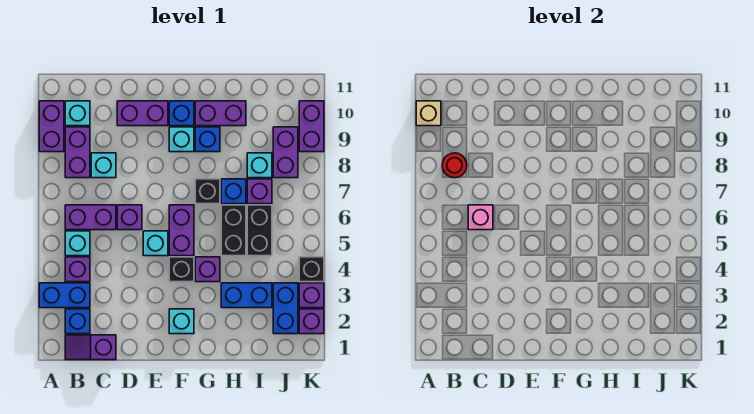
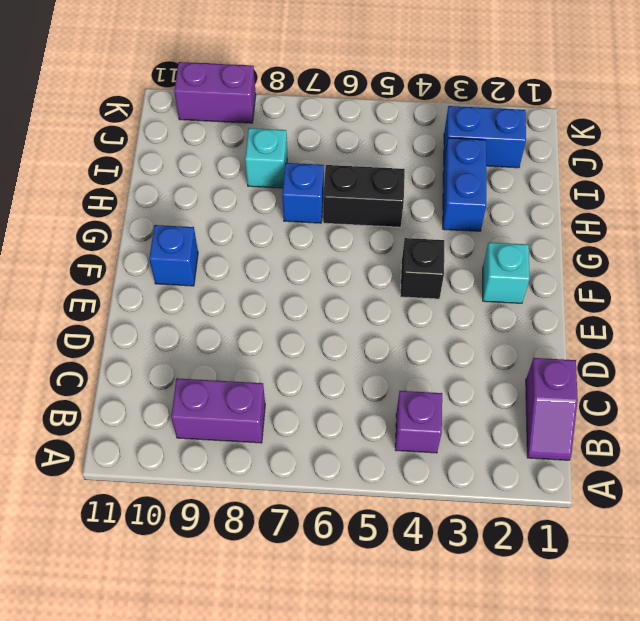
none -> blue 1x2 brick [39,283,90,308]
none -> purple 1x2 brick [39,101,64,152]
none -> blue 1x1 brick [65,309,90,334]
none -> cyan 1x1 brick [65,231,90,256]

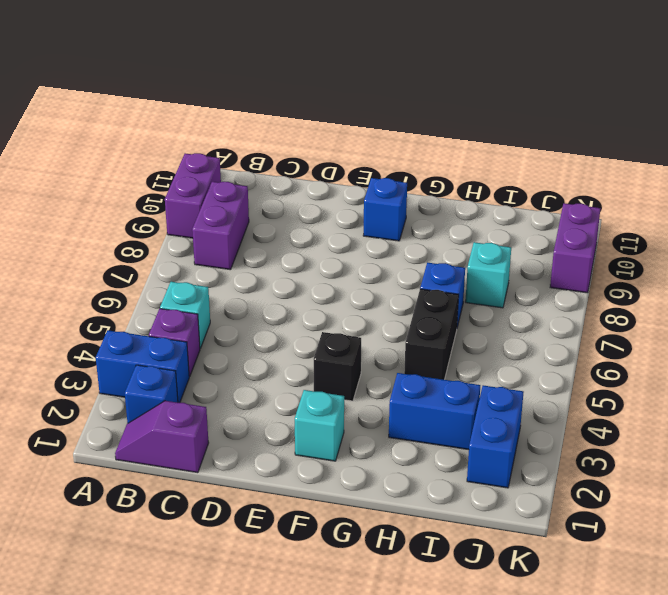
none -> purple 1x2 brick [65,205,116,230]
none -> cyan 1x1 brick [65,101,90,126]
none -> cyan 1x1 brick [91,153,116,178]
none -> purple 1x1 brick [117,205,142,230]

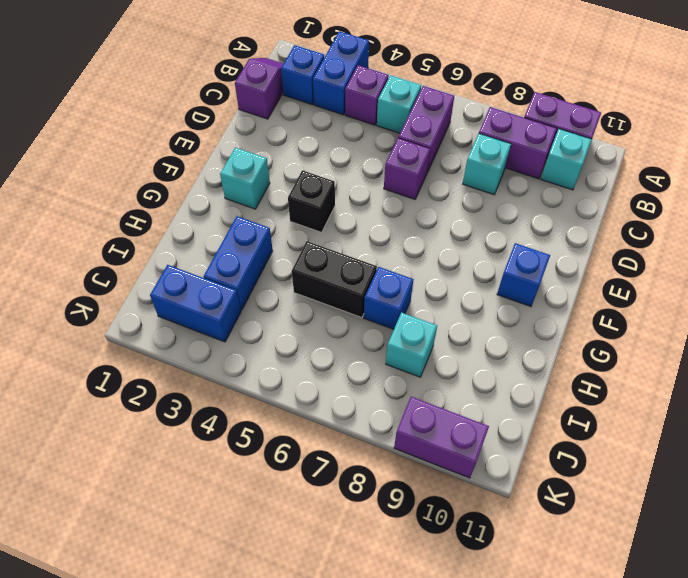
none -> purple 1x2 brick [117,101,168,126]
none -> cyan 1x1 brick [143,231,168,256]
none -> purple 1x2 brick [169,205,194,256]
none -> cyan 1x1 brick [169,127,194,152]

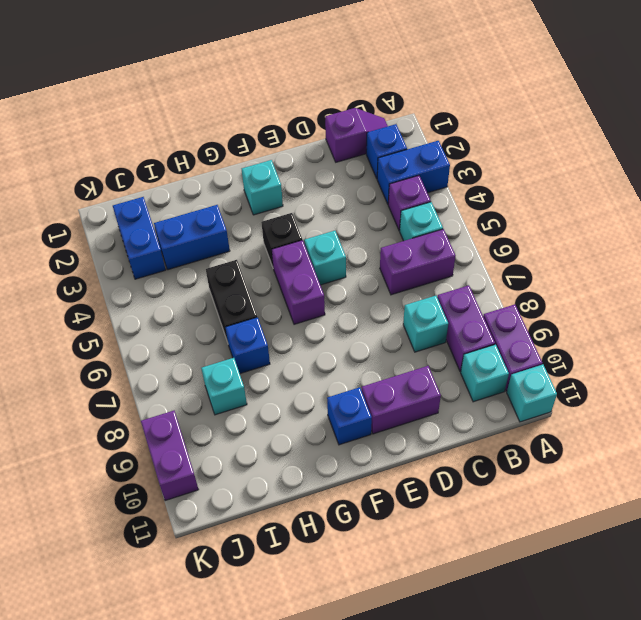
cyan 1x1 brick [507,365,557,422] -> cyan 1x1 brick moved to [169,127,194,152]
none -> purple 1x1 brick [117,205,142,230]
none -> purple 1x1 brick [195,257,220,282]
none -> black 1x1 brick [195,179,220,204]
none -> blue 1x1 brick [195,127,220,152]

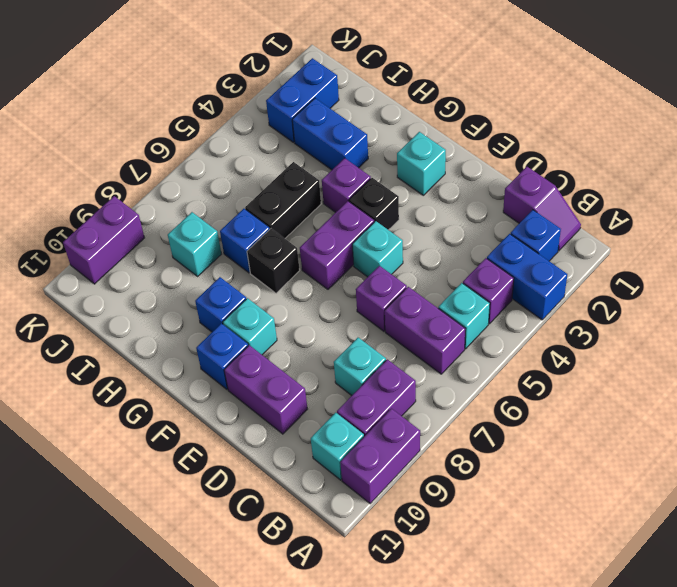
none -> purple 1x2 brick [195,101,246,126]
none -> black 1x2 brick [247,205,272,256]
none -> purple 1x1 brick [247,179,272,204]
none -> purple 1x2 brick [273,127,298,178]

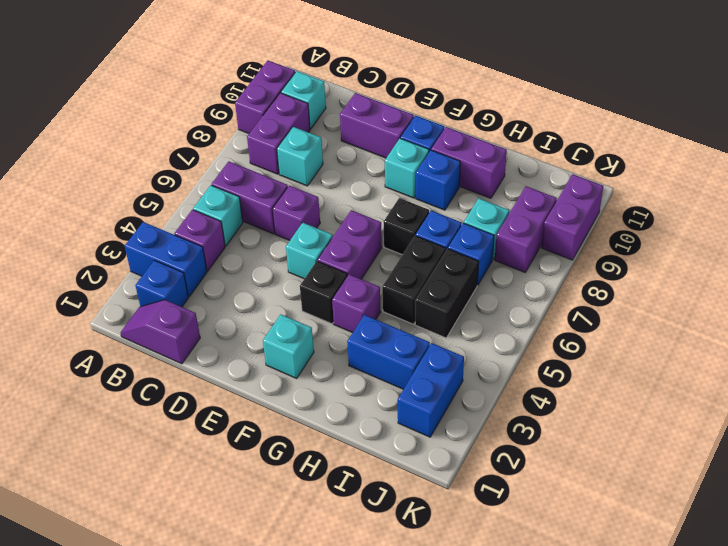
blue 1x1 brick [448,223,494,285] -> purple 1x1 brick [247,179,272,204]
none -> purple 1x1 brick [299,309,324,334]
none -> purple 1x1 brick [299,283,324,308]
none -> black 1x1 brick [299,257,324,282]
none -> tan 1x1 brick [416,101,441,126]

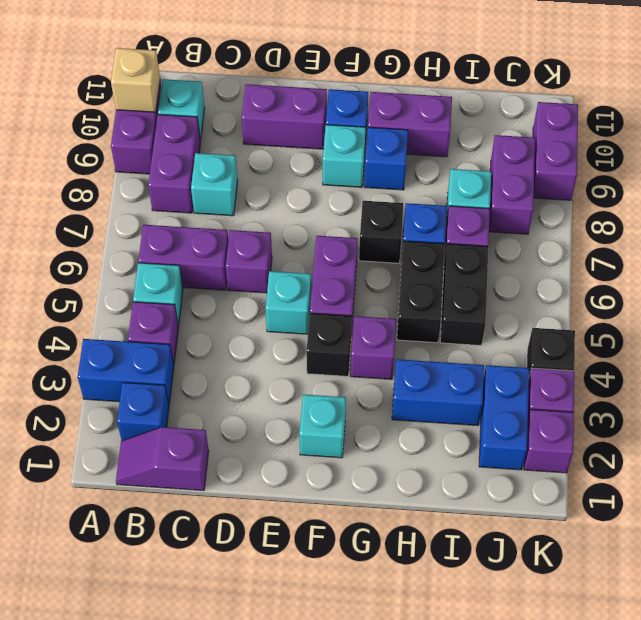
none -> red 1x1 round brick [442,153,467,178]
none -> pink 1x1 brick [468,205,493,230]

